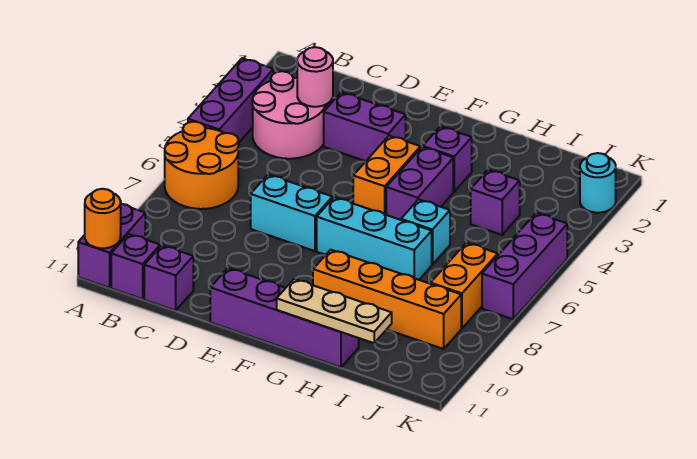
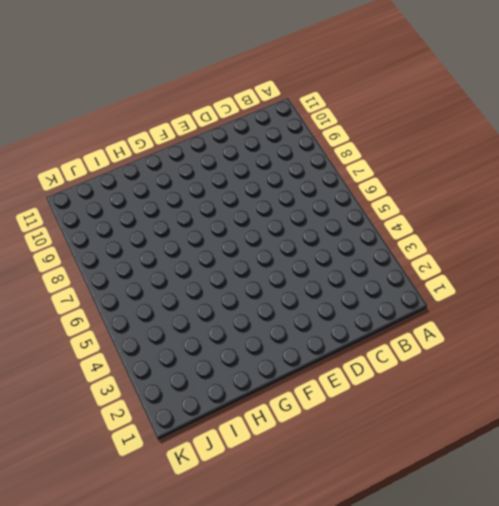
none -> purple 1x3 brick [188,58,273,142]
none -> orange 2x2 round brick [165,122,239,209]
none -> purple 1x2 brick [78,204,145,288]

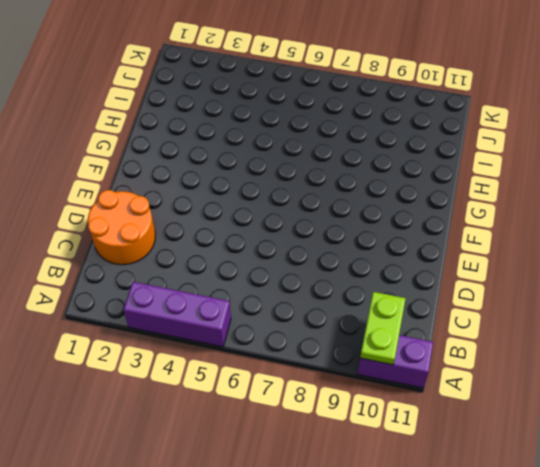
lime 1x2 plate [360,292,406,365] -> none
orange 2x2 round brick [88,190,155,265] -> orange 2x2 round brick moved to [165,122,239,209]
none -> pink 2x2 round brick [252,71,326,159]
none -> purple 1x1 brick [111,234,160,299]
none -> purple 1x1 brick [144,245,193,310]

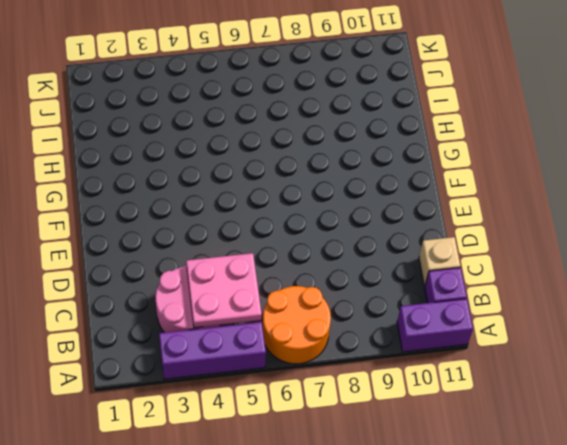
pink 2x2 plate [186,253,262,328] -> none
tan 1x1 brick [419,237,460,286] -> purple 1x1 brick [144,245,193,310]
none -> purple 1x2 brick [324,92,406,161]
none -> cyan 1x2 brick [251,175,333,251]
none -> purple 1x4 brick [210,268,359,367]

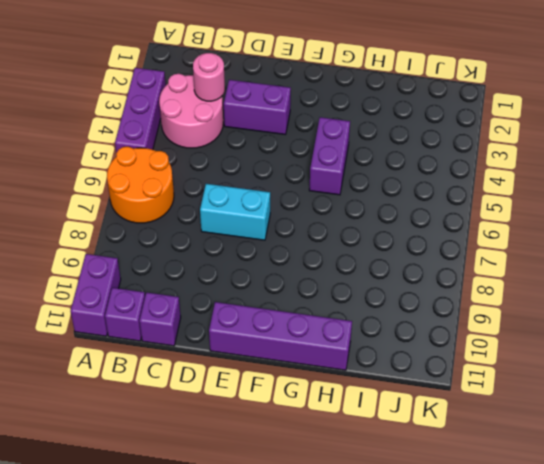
none -> orange 1x2 brick [353,136,420,215]
none -> cyan 1x3 brick [317,197,432,280]
none -> purple 1x1 brick [423,126,472,192]

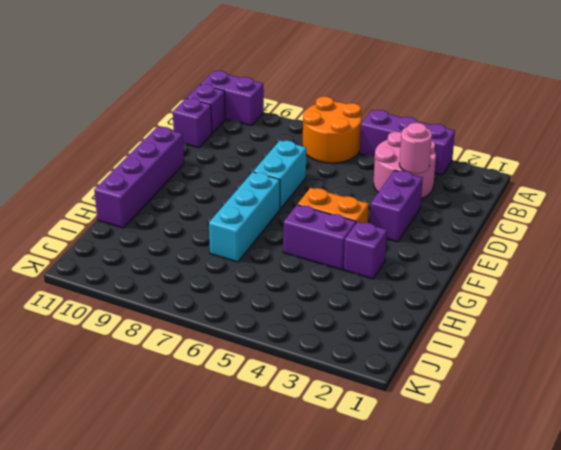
none -> orange 1x4 brick [313,250,461,349]
none -> cyan 1x1 brick [401,199,450,265]
none -> purple 1x1 brick [471,170,520,235]

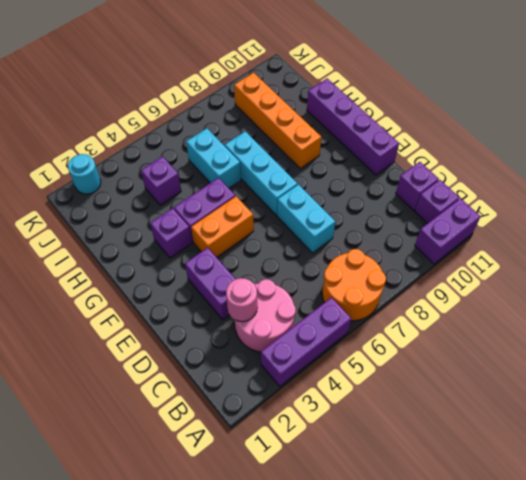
cyan 1x2 brick [186,128,241,188] -> cyan 1x1 brick [401,199,450,265]
none -> orange 1x2 brick [431,243,498,328]
none -> purple 1x3 brick [482,213,567,319]
none -> orange 1x1 round brick [85,189,121,248]

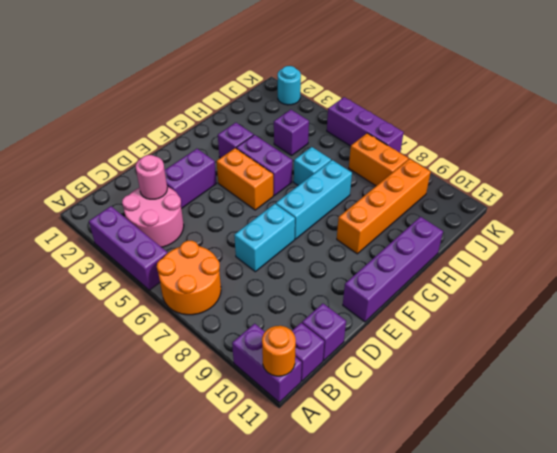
none -> tan 1x3 plate [277,279,392,343]

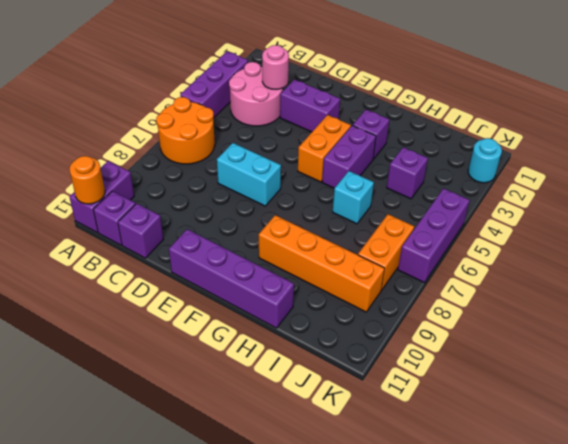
none -> cyan 1x3 brick [317,197,432,280]
none -> tan 1x3 plate [277,279,392,343]

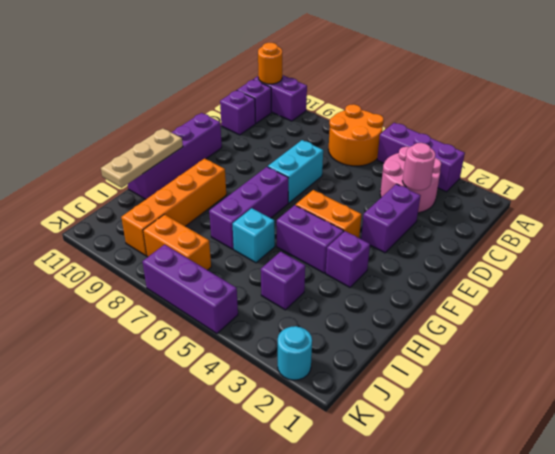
purple 1x3 brick [209,167,288,249] -> cyan 1x3 brick [317,197,432,280]

